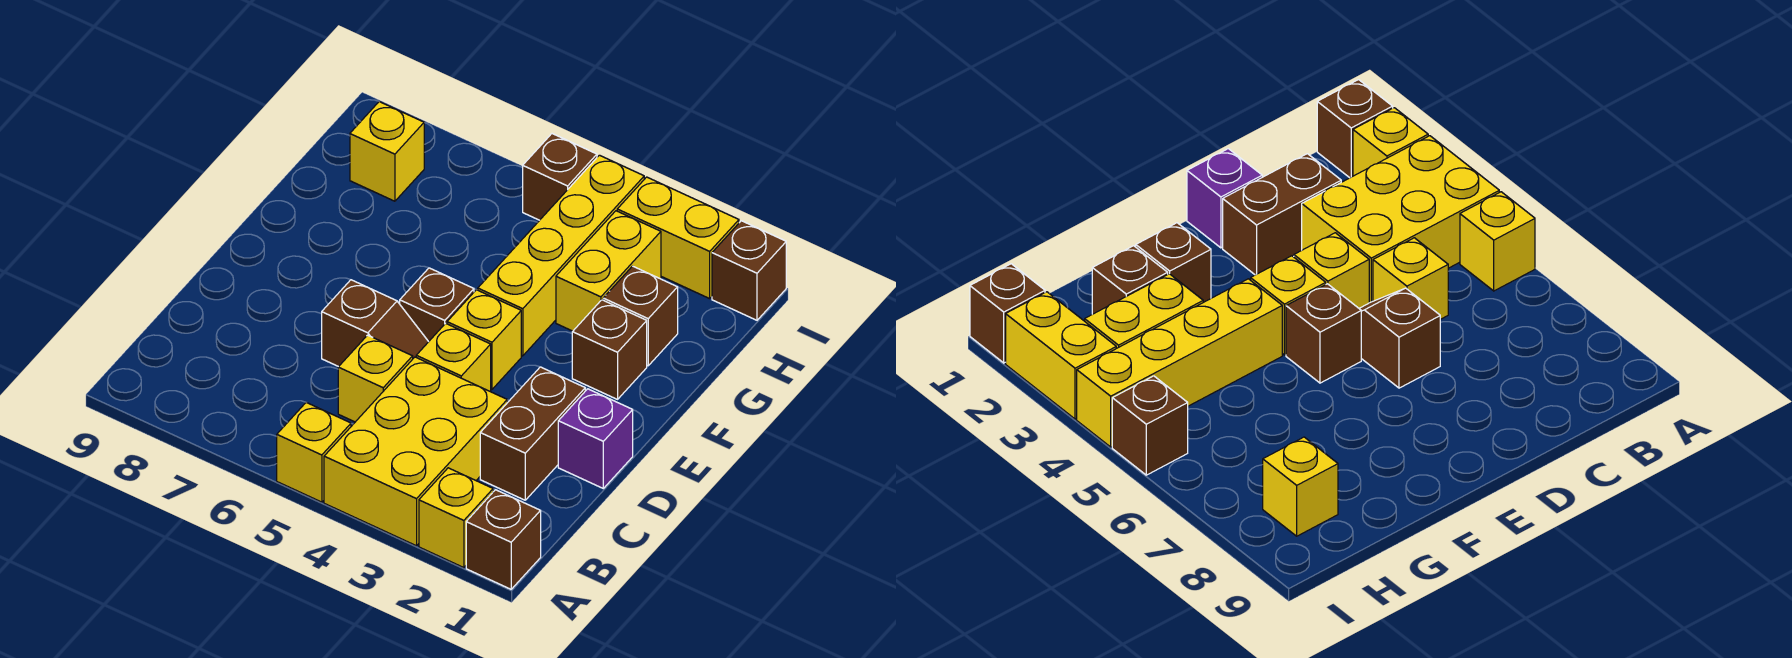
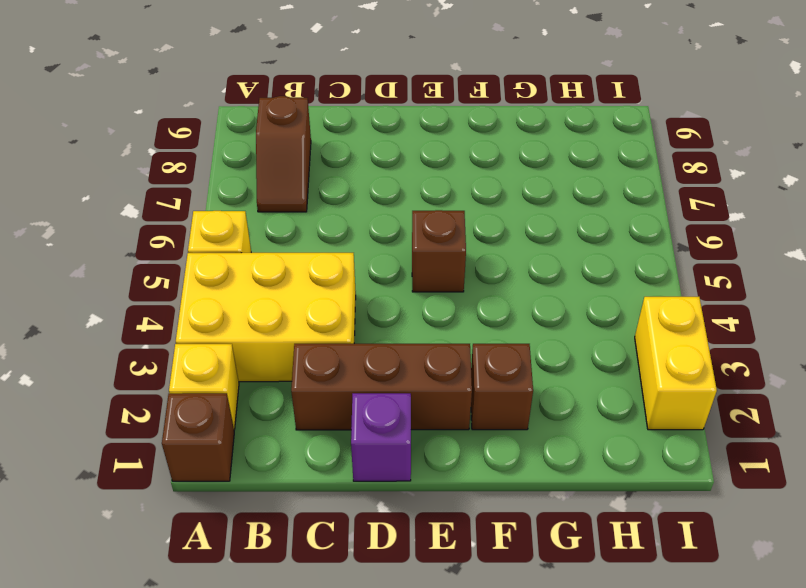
brown 1x2 slope [256,96,311,212] -> brown 1x2 slope moved to [322,280,428,367]
brown 1x3 brick [291,344,472,430] -> brown 1x2 brick [480,367,585,500]
none -> yellow 1x1 brick [338,335,413,422]
none -> yellow 1x1 brick [416,323,491,391]
none -> yellow 1x1 brick [447,290,521,389]

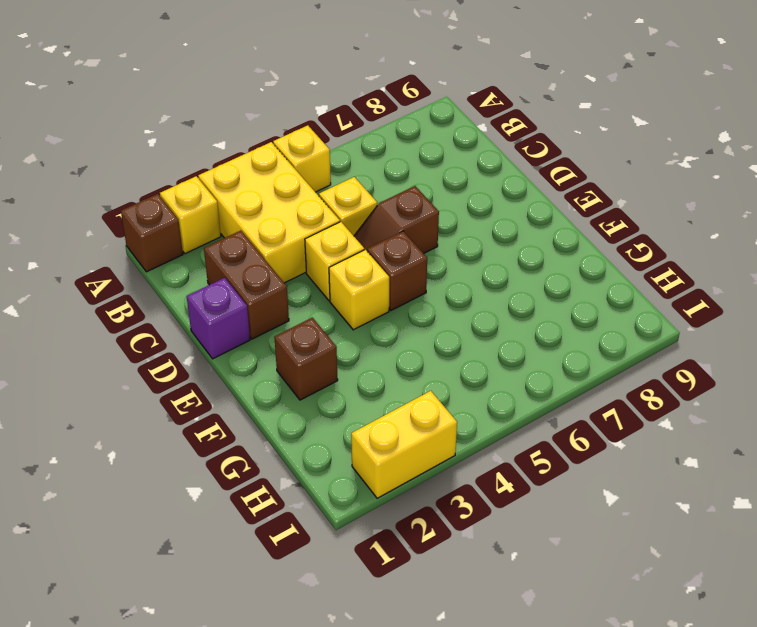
none -> yellow 1x4 brick [478,155,644,356]
none -> brown 1x1 brick [603,266,678,366]
none -> yellow 1x2 brick [556,211,661,331]

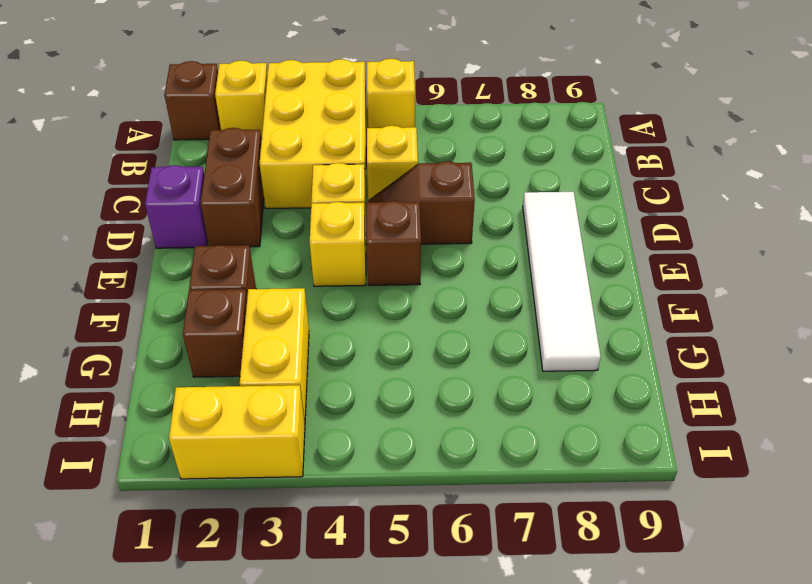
white 1x4 tile [523,192,601,371] -> none
none -> yellow 1x4 brick [478,155,644,356]
none -> yellow 1x1 brick [350,102,424,201]
none -> brown 1x1 brick [712,221,786,320]

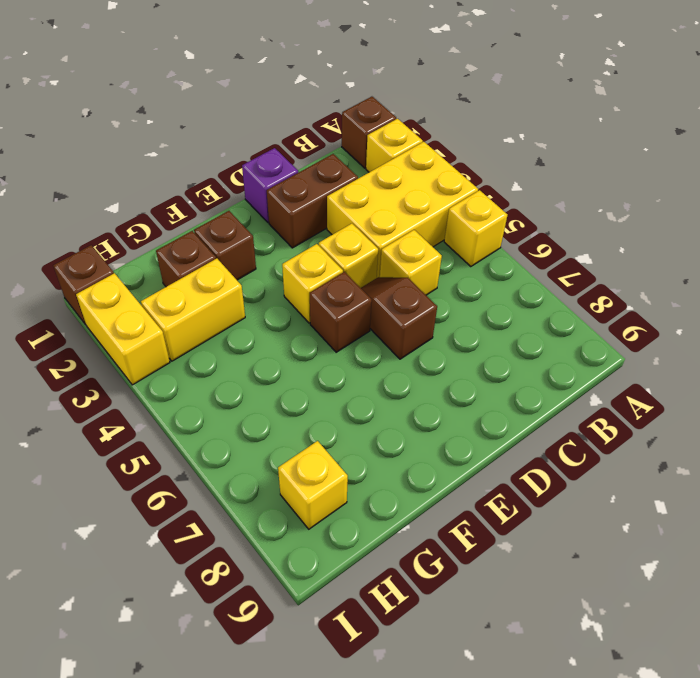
none -> yellow 1x4 brick [478,155,644,356]
none -> brown 1x1 brick [523,134,597,220]

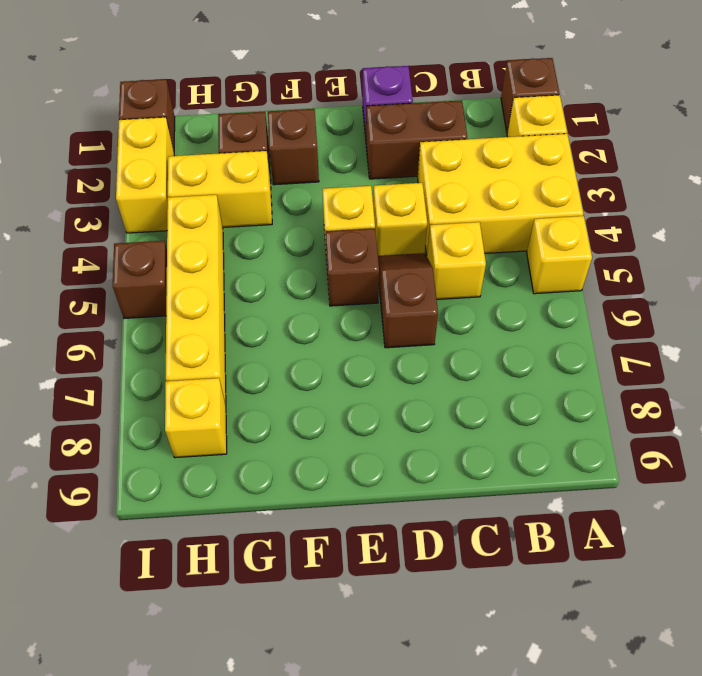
yellow 1x4 brick [166,195,226,405] -> yellow 1x4 brick turned to [478,155,644,356]

